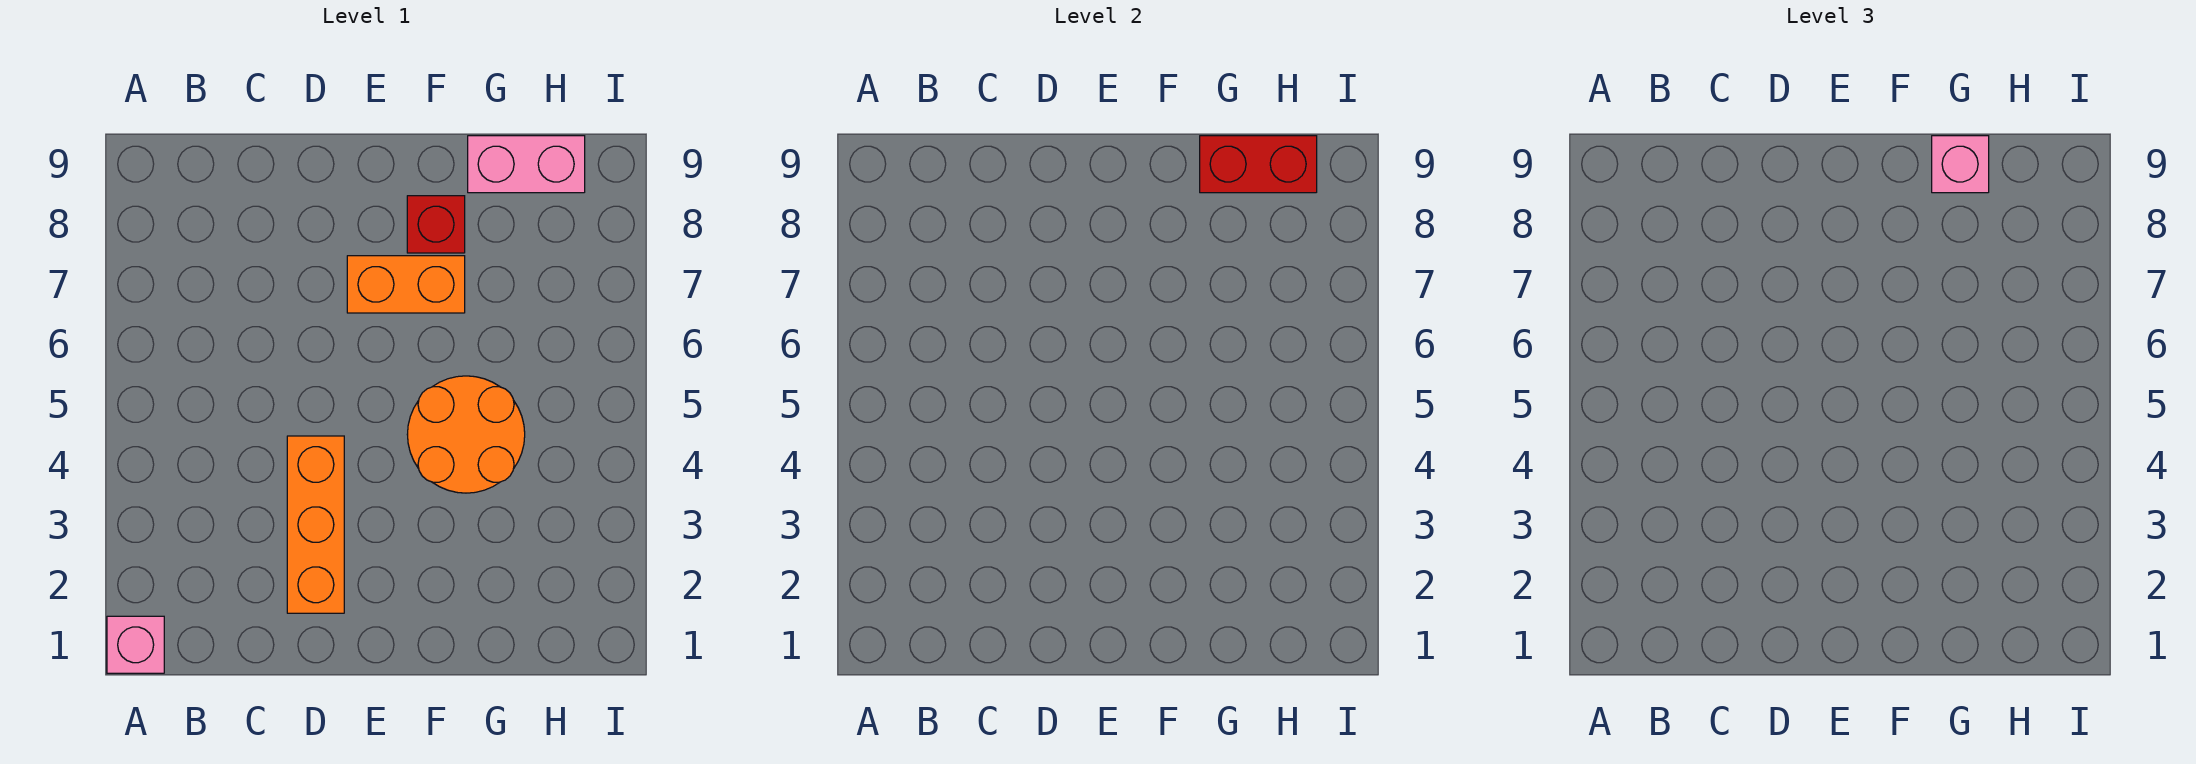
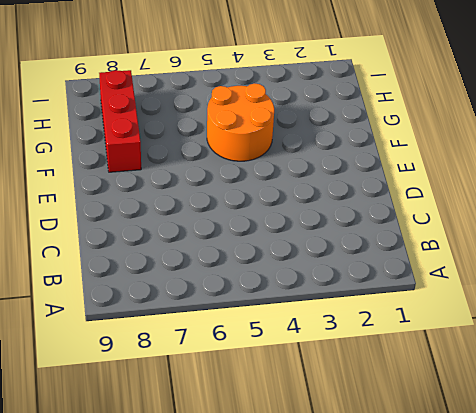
red 1x3 brick [99,70,141,172] -> red 1x1 brick [407,196,465,253]
none -> pink 1x1 brick [107,616,164,673]
none -> orange 1x3 brick [287,436,344,613]

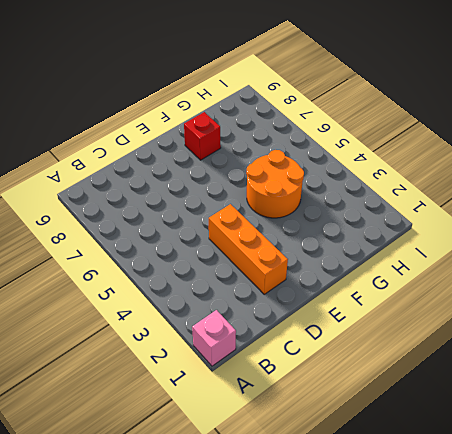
none -> orange 1x2 brick [347,256,465,313]
none -> pink 1x2 brick [468,136,585,193]

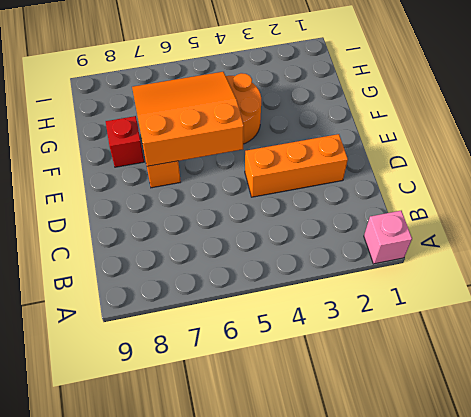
orange 3x3 slope [132,72,244,166] -> none
none -> pink 1x2 brick [468,136,585,193]
none -> red 1x2 brick [1200,136,1317,193]

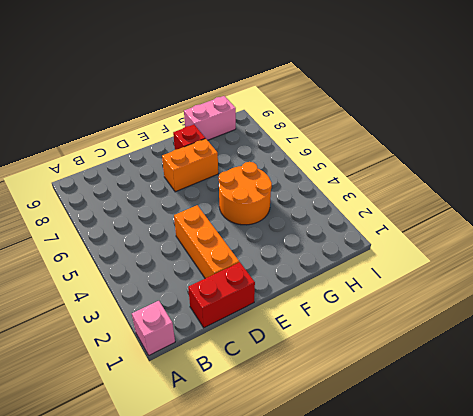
red 1x2 brick [188,262,255,328] -> red 1x2 brick moved to [1200,136,1317,193]
none -> pink 1x1 brick [1932,136,1989,193]

